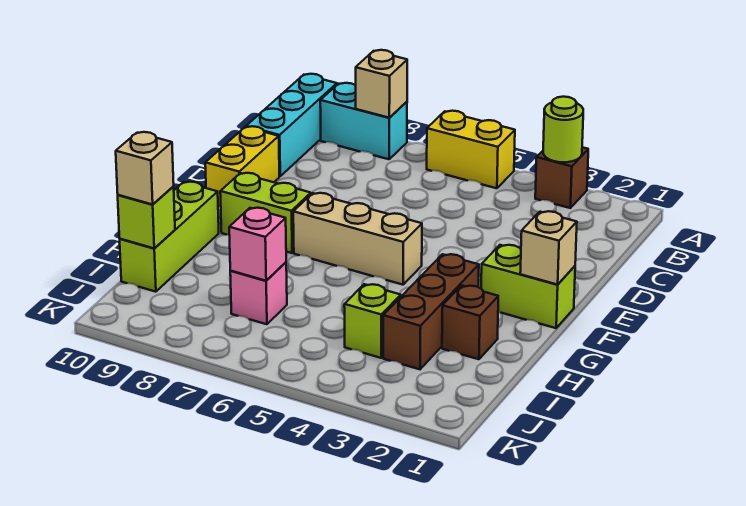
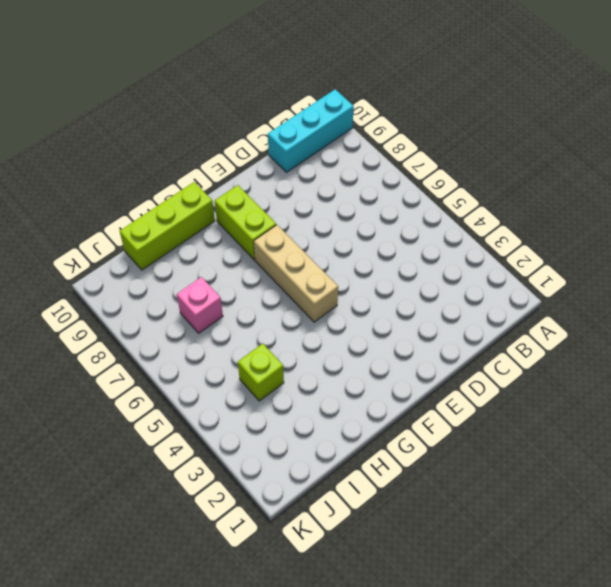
none -> brown 1x1 brick [535,147,588,208]
none -> yellow 1x2 brick [427,111,515,188]
none -> cyan 1x2 brick [320,83,407,159]

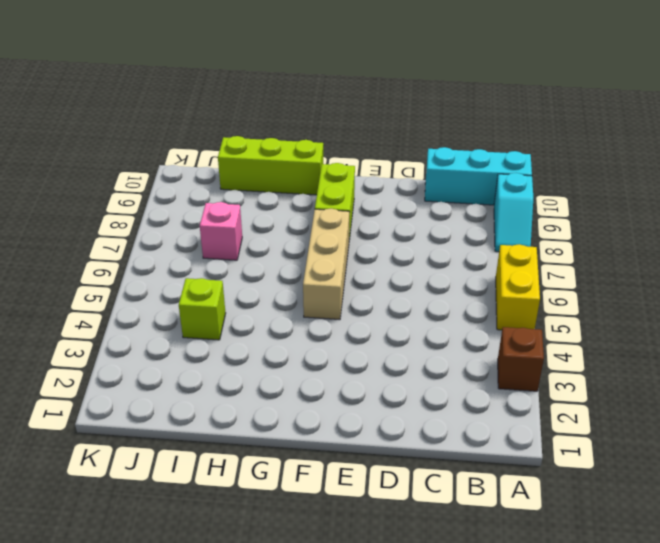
cyan 1x2 slope [494,173,533,252] -> cyan 1x2 brick [320,83,407,159]
none -> yellow 1x2 brick [205,126,279,207]
none -> lime 1x2 brick [481,245,575,328]
none -> brown 1x3 brick [383,254,479,369]

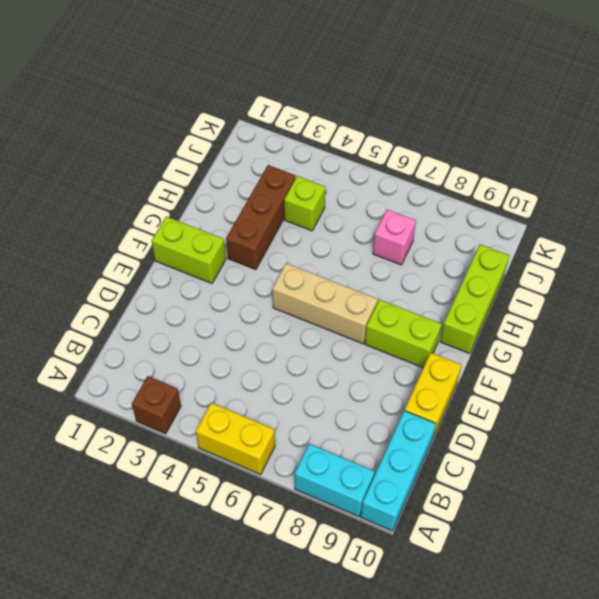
none -> brown 1x1 brick [442,286,498,359]
none -> lime 1x1 round brick [543,97,583,162]
none -> tan 1x1 brick [356,50,407,118]

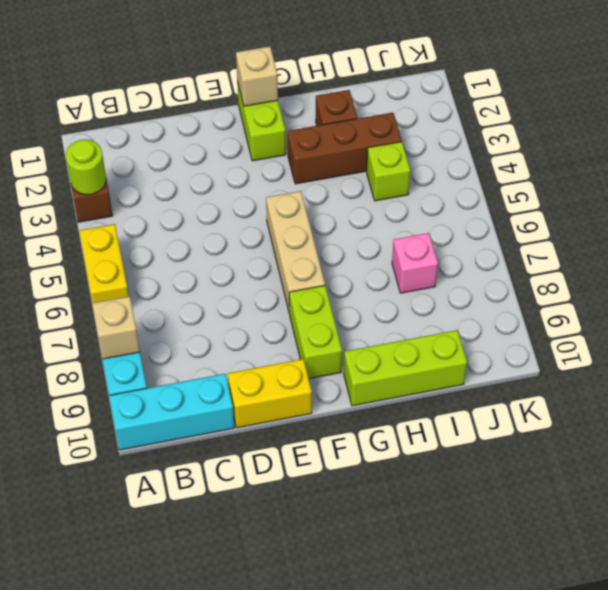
none -> pink 1x1 brick [229,208,286,281]
none -> lime 1x1 brick [118,187,175,248]
none -> tan 1x1 brick [116,132,174,205]

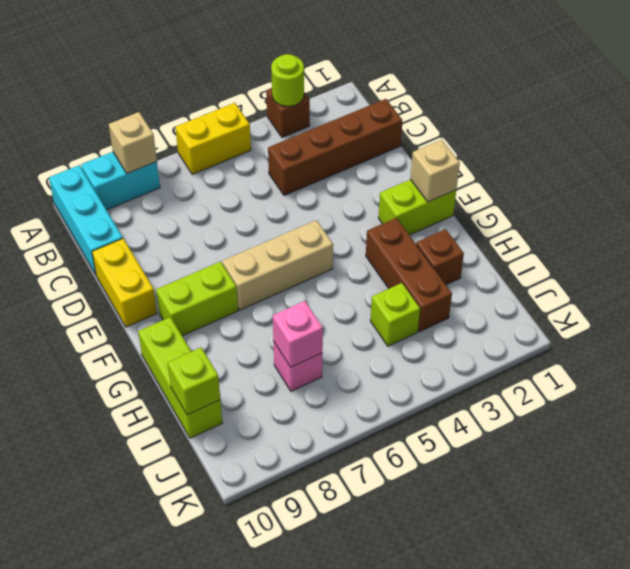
brown 1x4 brick [268,99,402,196] -> none
none -> tan 1x1 brick [116,132,174,205]

